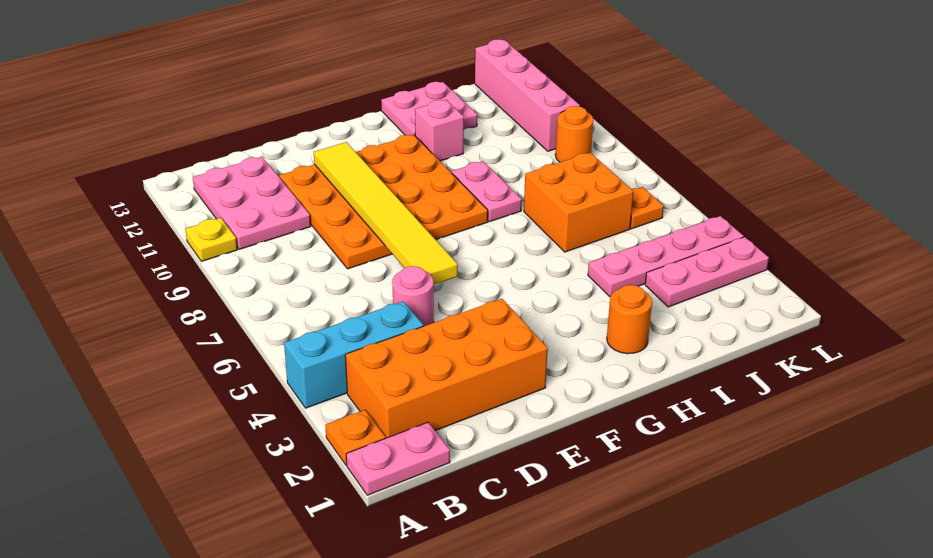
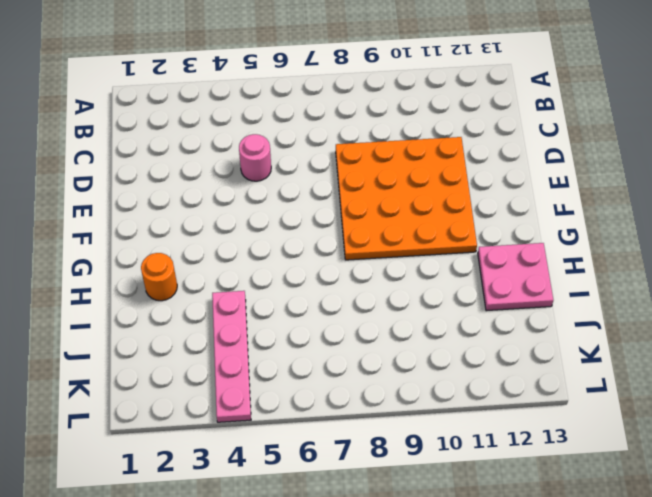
none -> pink 1x2 plate [346,422,450,495]
none -> orange 1x1 plate [325,410,386,465]
none -> cyan 1x3 brick [284,301,423,408]

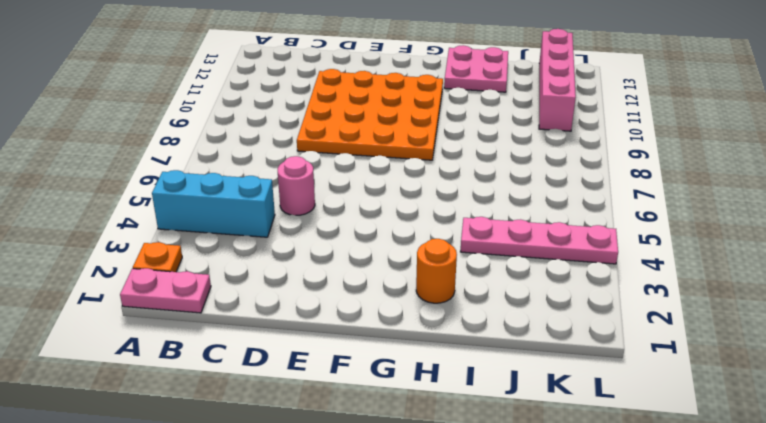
none -> yellow 1x1 plate [185,218,237,261]
none -> orange 2x4 brick [345,299,548,438]
none -> pink 2x3 plate [193,157,311,249]

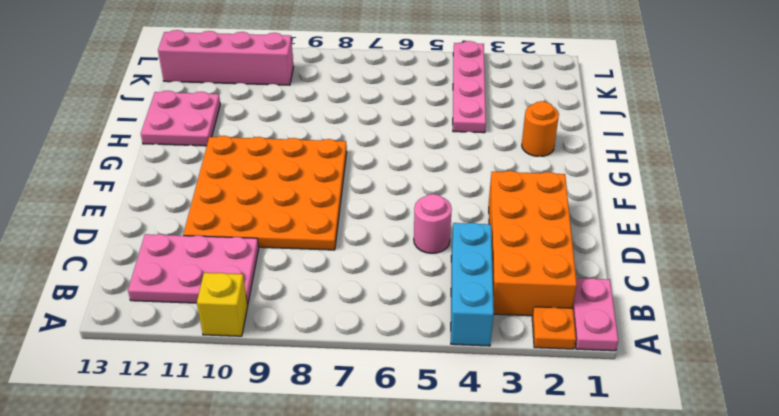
yellow 1x1 brick [197,273,248,336] -> yellow 1x1 plate [185,218,237,261]
none -> pink 1x2 plate [452,161,522,222]
none -> pink 1x1 brick [415,100,464,161]
none -> orange 2x2 brick [524,153,633,252]

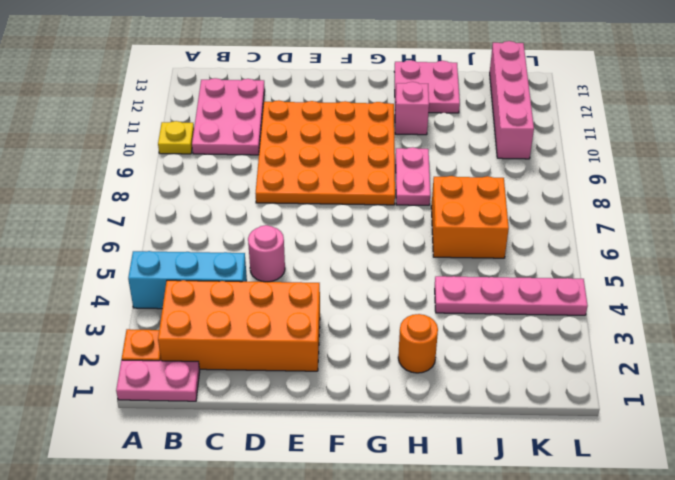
none -> pink 1x3 plate [645,237,769,307]
none -> orange 1x1 plate [630,187,664,229]
none -> orange 1x1 round brick [555,106,593,162]

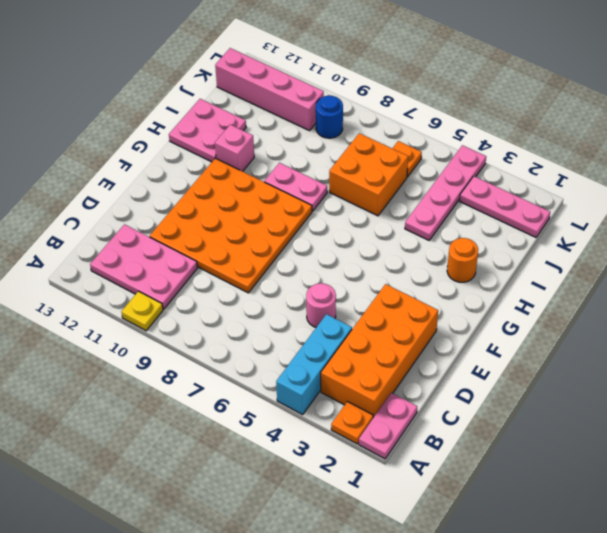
pink 1x3 plate [460,176,550,237] -> pink 1x3 plate turned to [645,237,769,307]
blue 1x1 round brick [316,95,343,138] -> orange 1x1 round brick [555,106,593,162]
none -> yellow 1x6 tile [314,142,458,285]

